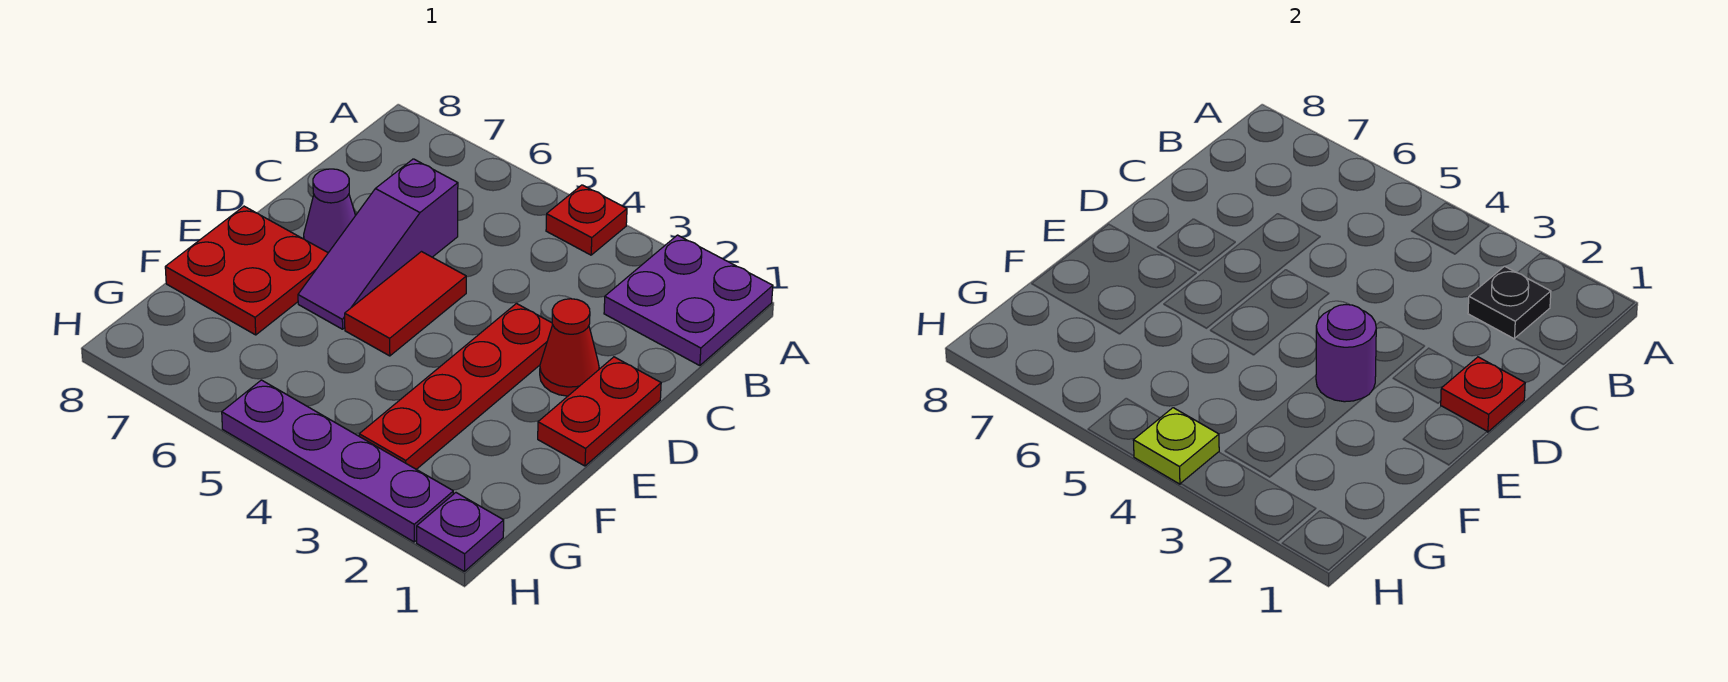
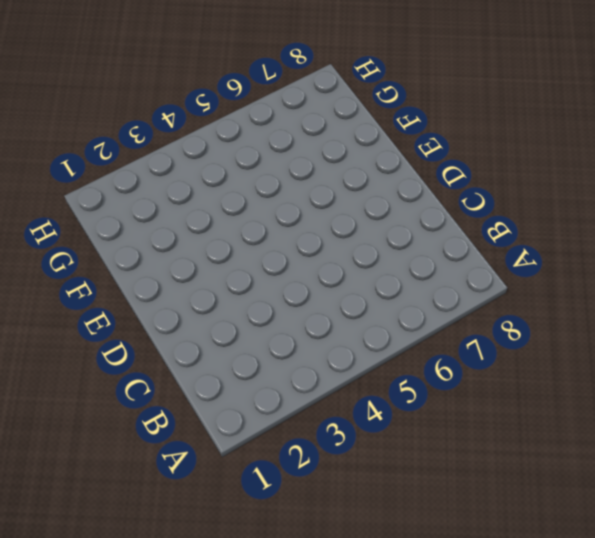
none -> purple 2x2 plate [604,235,773,366]
none -> red 1x1 plate [546,185,627,255]
none -> purple 1x3 slope [298,159,458,329]

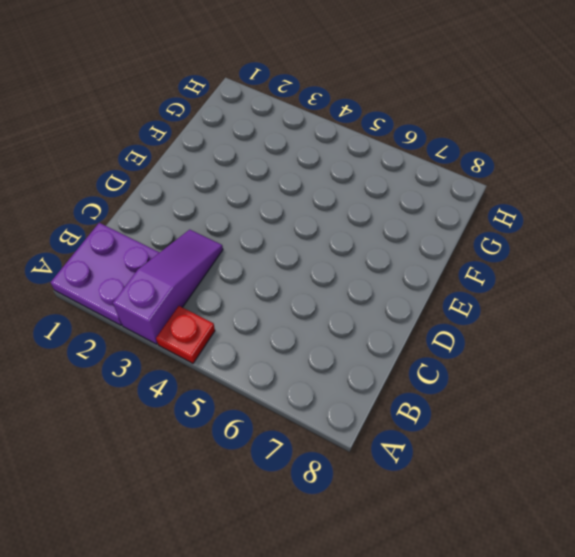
purple 1x3 slope [113,230,223,344] -> purple 1x3 slope moved to [298,159,458,329]
none -> red 1x2 plate [538,357,661,466]
none -> red 1x1 cone [540,299,599,396]
none -> red 1x4 plate [359,304,553,469]

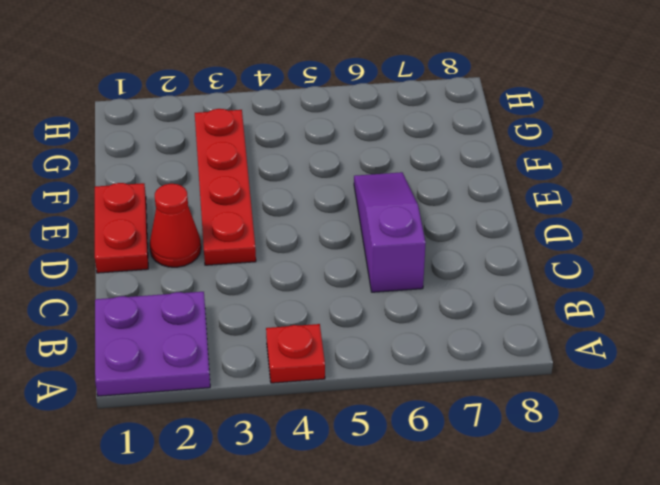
none -> red 1x2 tile [345,252,466,356]
none -> purple 1x1 cone [304,169,356,253]
none -> red 2x2 plate [165,206,328,335]

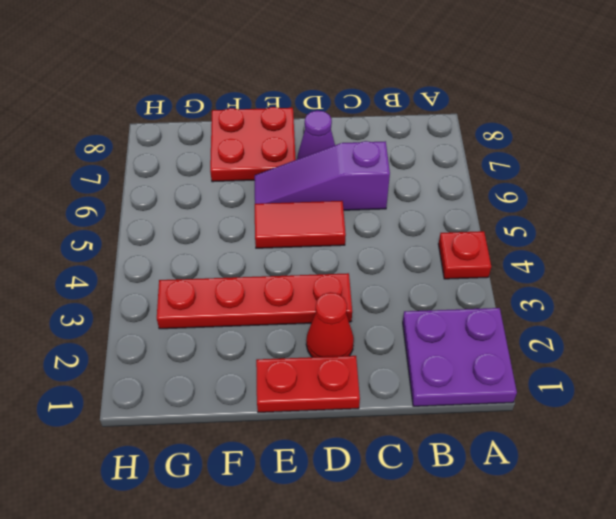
none -> purple 1x1 plate [417,493,504,572]
none -> purple 1x4 plate [222,380,453,542]
none -> black 1x1 plate [1468,266,1551,339]

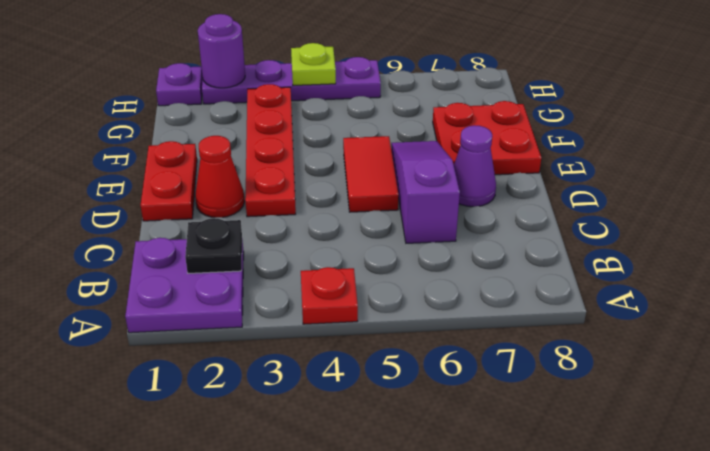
purple 1x1 round brick [198,14,245,88] -> purple 1x1 round brick moved to [1316,305,1376,402]
none -> red 1x1 plate [1441,357,1525,432]

